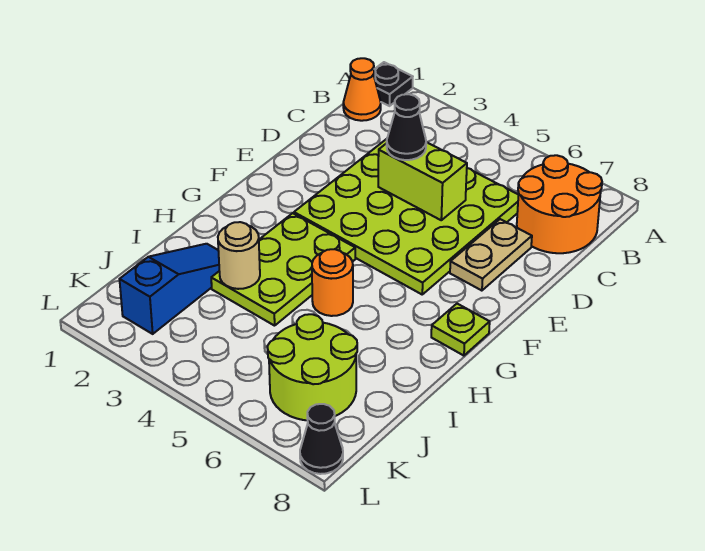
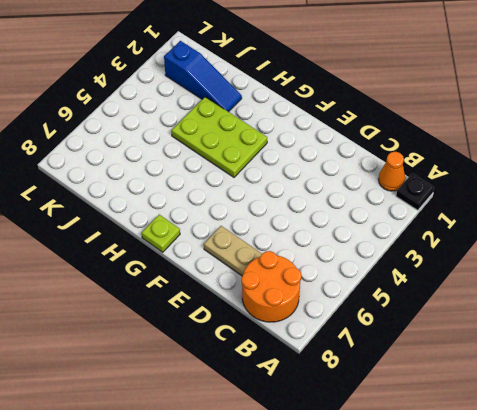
none -> lime 4x4 plate [294,139,518,294]
none -> orange 1x1 round brick [312,249,353,316]
none -> lime 2x2 round brick [268,314,357,420]

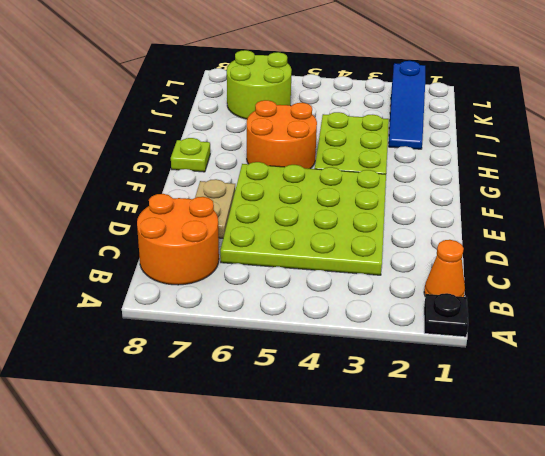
orange 2x2 round brick [247,100,317,169] -> orange 1x1 round brick [312,249,353,316]
none -> black 1x1 cone [300,404,343,474]
none -> lime 1x2 brick [378,142,467,220]
none -> tan 1x1 round brick [218,222,260,289]

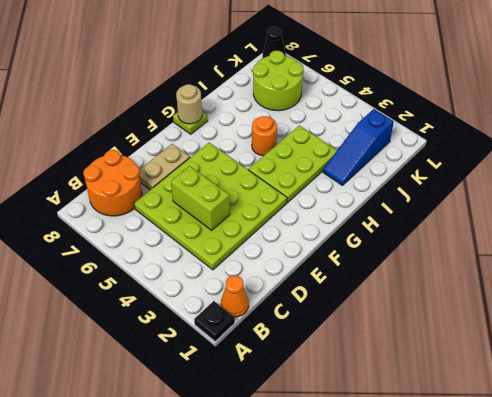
tan 1x1 round brick [176,84,202,124] -> tan 1x1 round brick moved to [218,222,260,289]
none -> black 1x1 cone [387,94,426,160]

